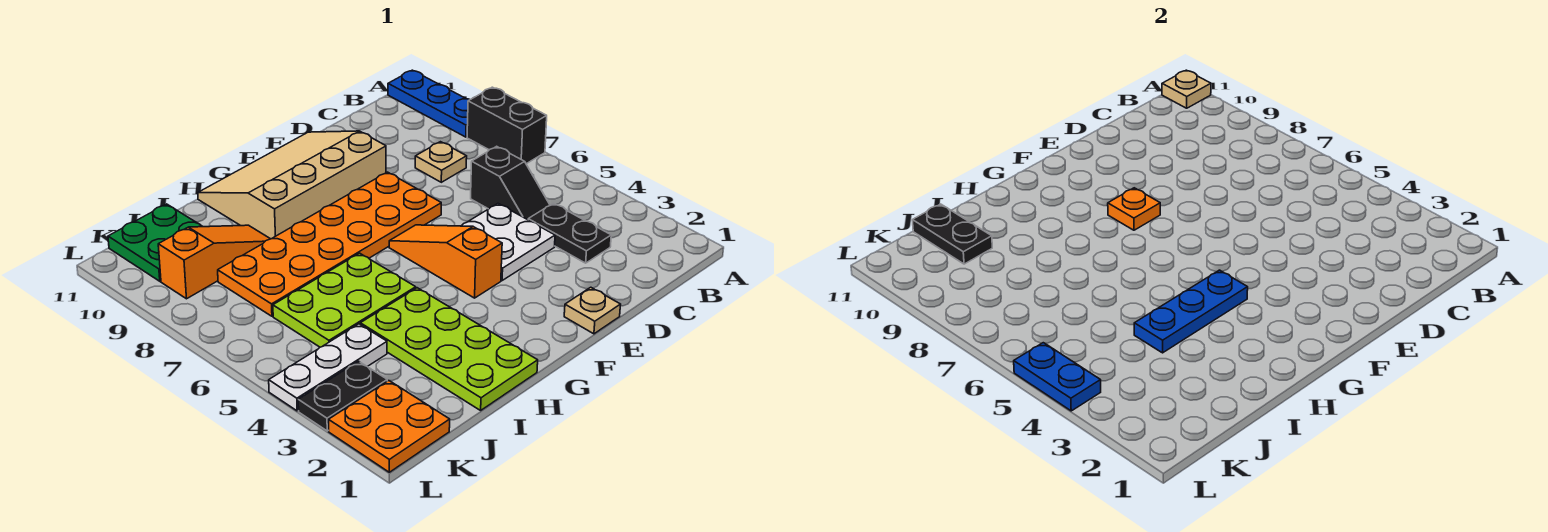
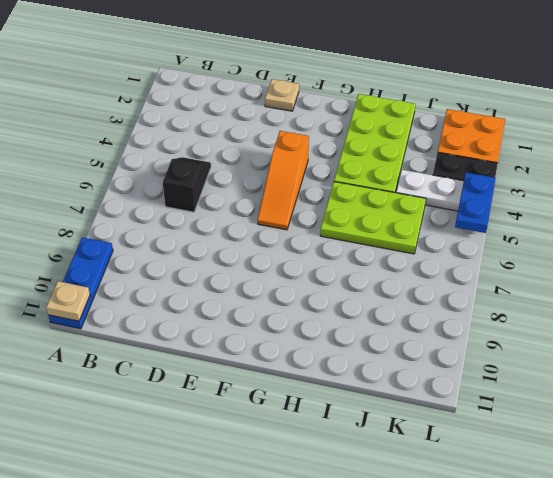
none -> black 1x2 brick [467,87,547,164]
none -> black 1x2 plate [528,203,611,263]
none -> tan 1x1 plate [415,142,467,182]

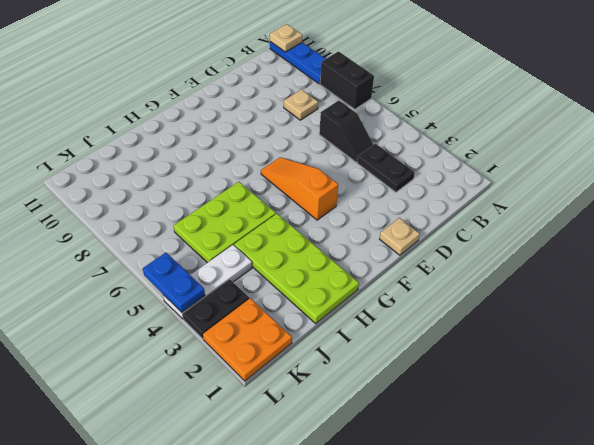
none -> white 2x2 plate [462,204,555,280]
none -> orange 2x6 plate [218,172,441,316]
none -> tan 3x4 slope [198,131,386,239]

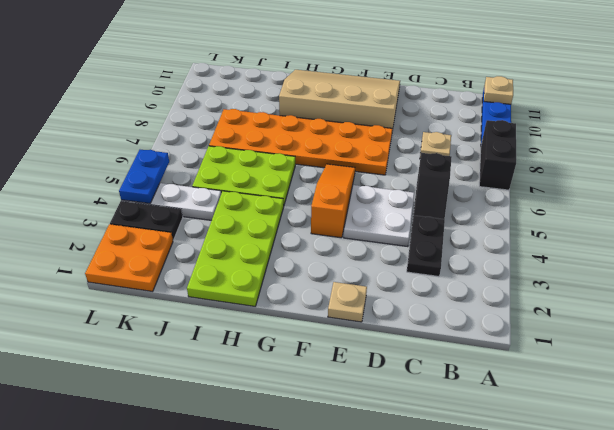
none -> orange 1x3 slope [158,225,270,299]
none -> green 2x2 plate [108,204,203,281]
none -> orange 1x1 plate [1108,188,1160,230]

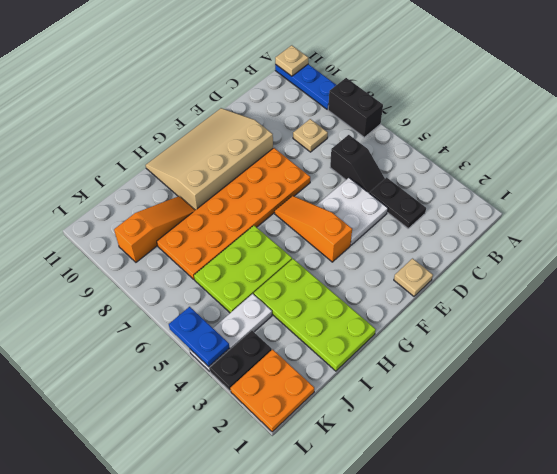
none -> green 2x2 plate [108,204,203,281]
none -> orange 1x1 plate [1108,188,1160,230]
none -> blue 1x3 plate [1134,270,1248,353]

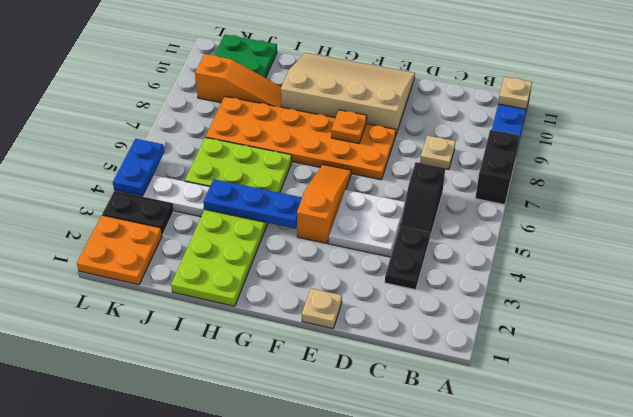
none -> black 1x2 plate [912,204,992,264]

